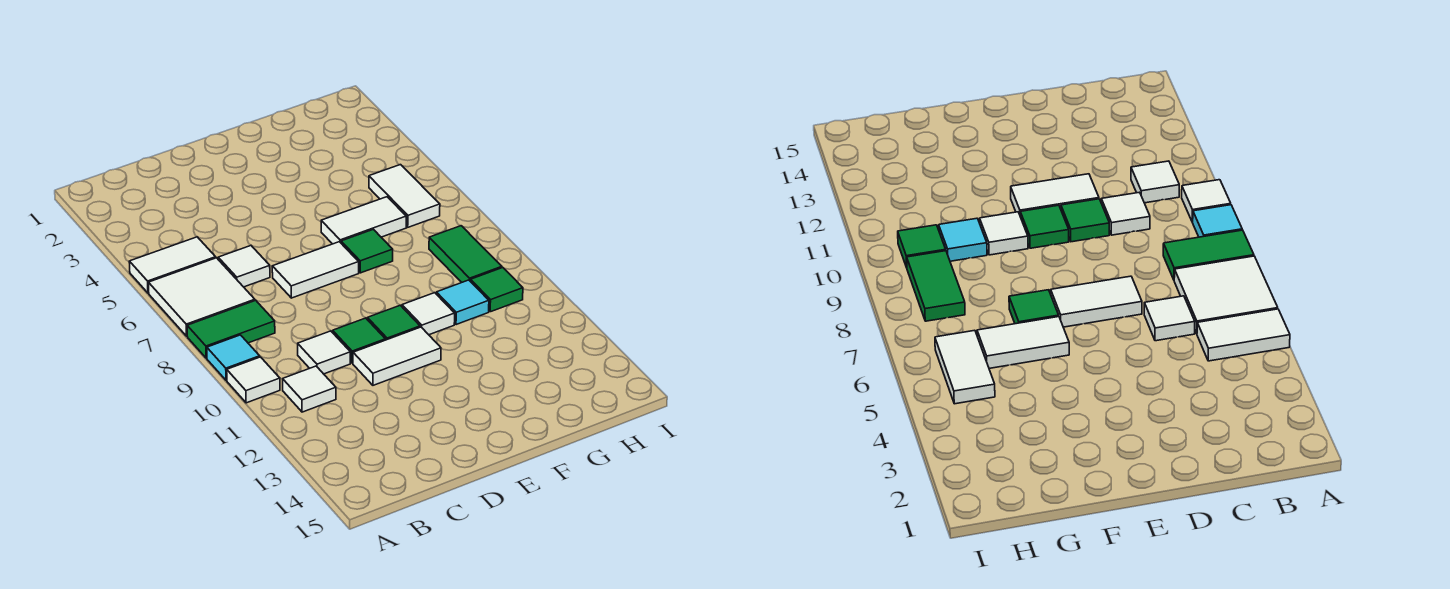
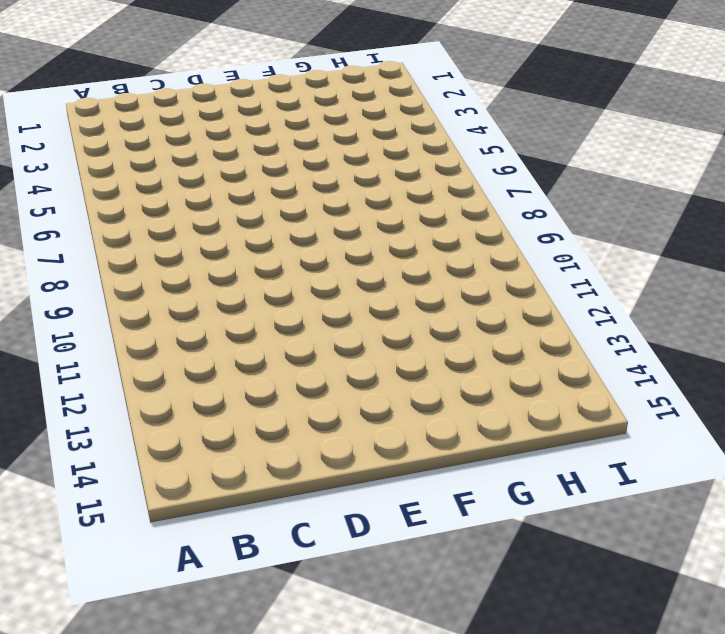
none -> white 1x2 tile [129,237,216,293]
none -> white 2x2 tile [149,258,255,336]
none -> green 1x2 tile [187,300,275,358]

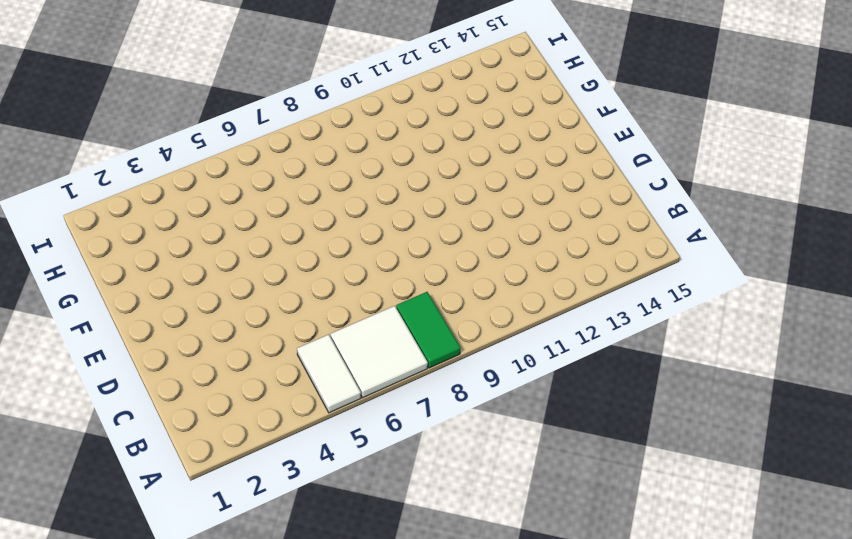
none -> cyan 1x1 tile [207,335,260,380]
none -> white 1x1 tile [227,357,280,403]
none -> white 1x1 tile [283,366,336,412]

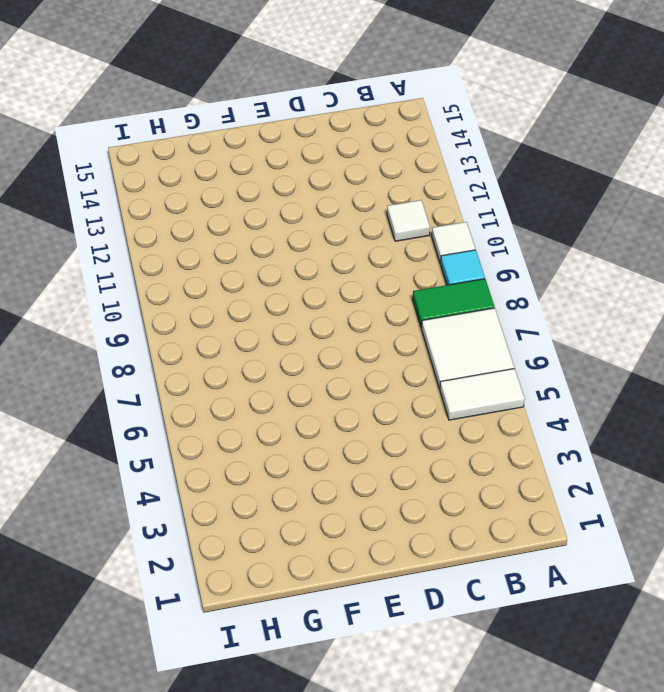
none -> white 1x1 tile [218,246,270,287]
none -> white 1x1 tile [298,331,350,374]
none -> white 1x2 tile [272,242,359,298]

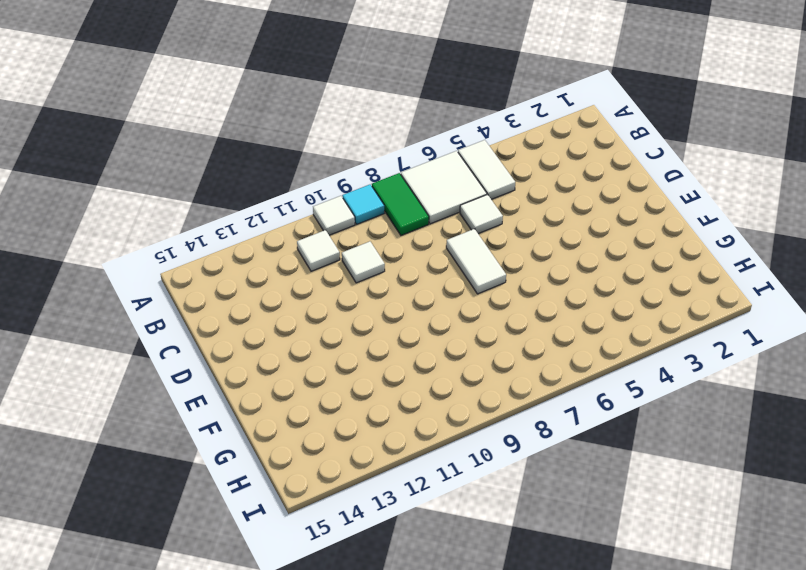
none -> green 1x1 tile [333,318,385,363]
none -> white 1x2 tile [353,327,441,385]
none -> green 1x1 tile [367,305,420,340]

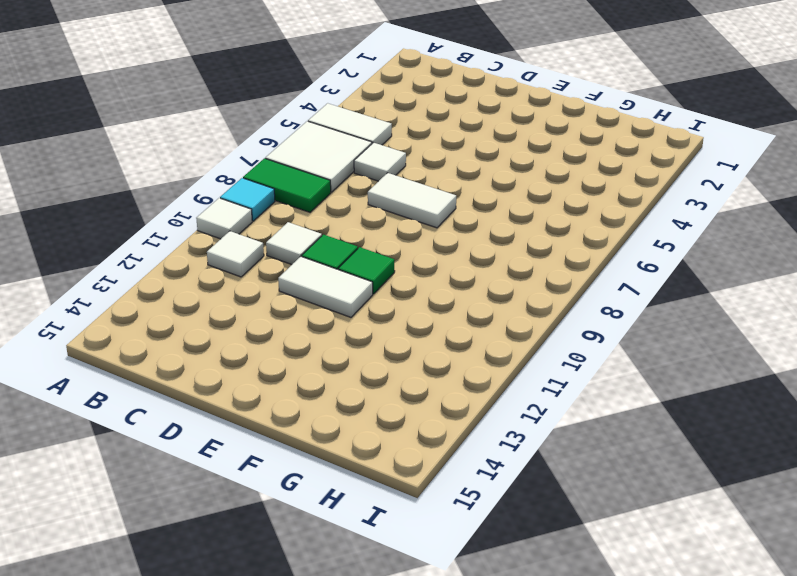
none -> white 1x2 tile [321,197,406,244]
none -> green 1x1 tile [341,229,393,273]
none -> white 1x1 tile [402,293,455,335]

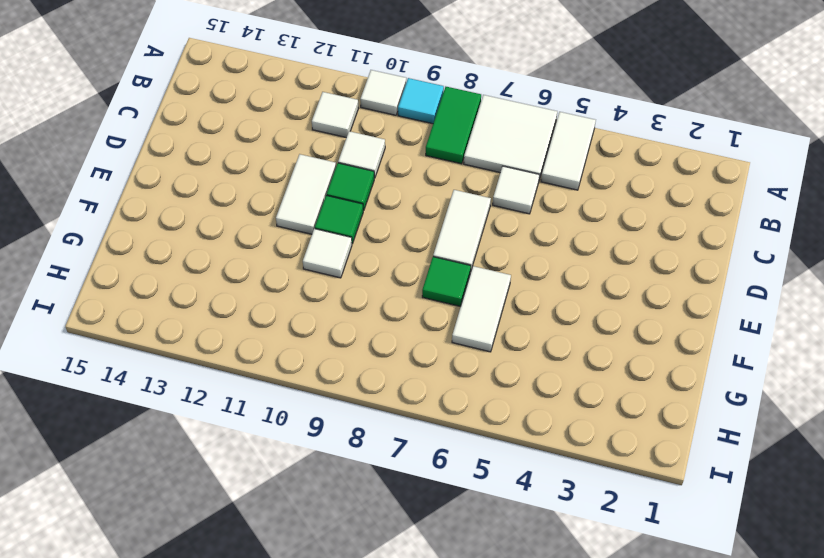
none -> cyan 1x1 tile [436,280,489,325]
none -> white 1x2 tile [369,165,440,227]
none -> green 1x2 tile [429,226,502,282]

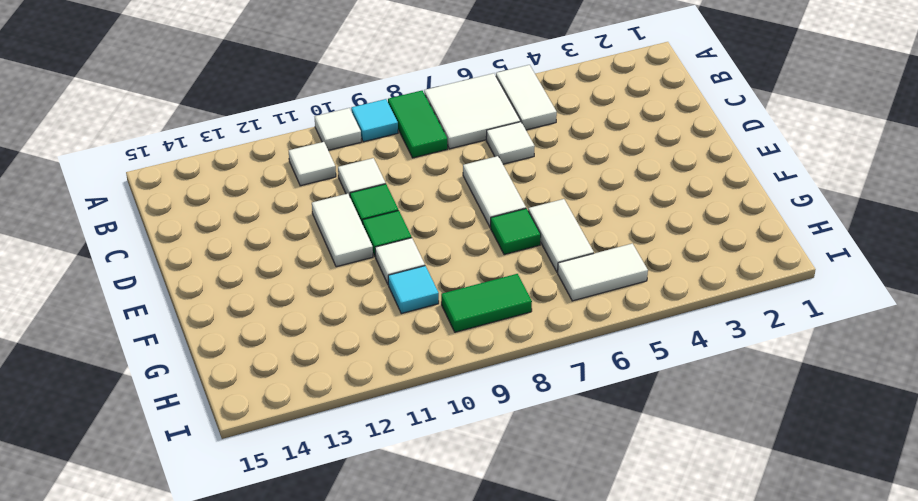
none -> green 1x1 tile [471,268,523,312]

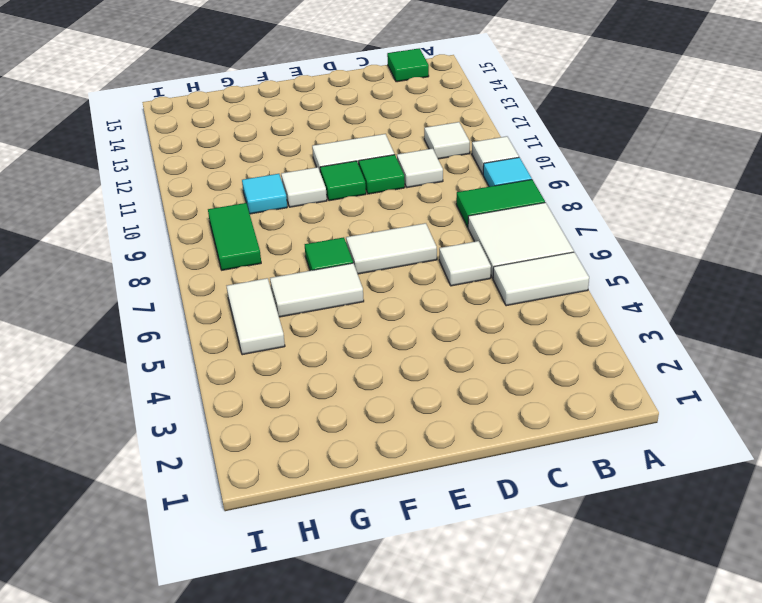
green 1x1 tile [387,48,429,82] -> green 1x1 tile moved to [471,268,523,312]

